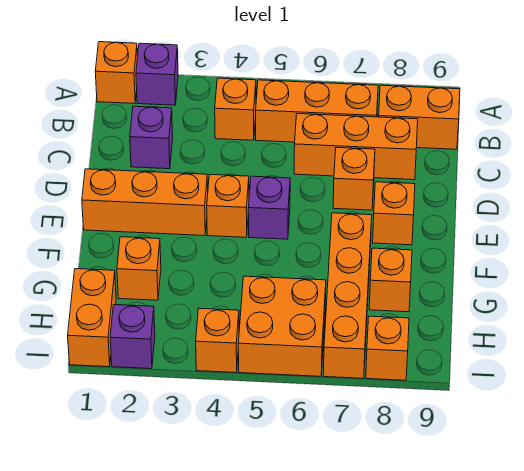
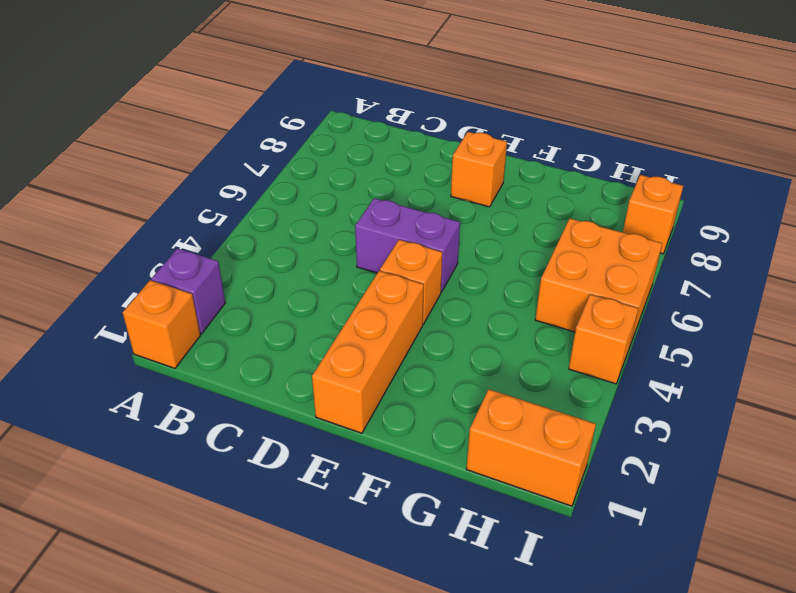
purple 1x2 brick [355,198,460,292] -> purple 1x1 brick [248,176,290,239]
none -> orange 1x1 brick [215,78,256,140]
none -> orange 1x3 brick [256,80,378,142]
none -> orange 1x2 brick [379,85,460,149]

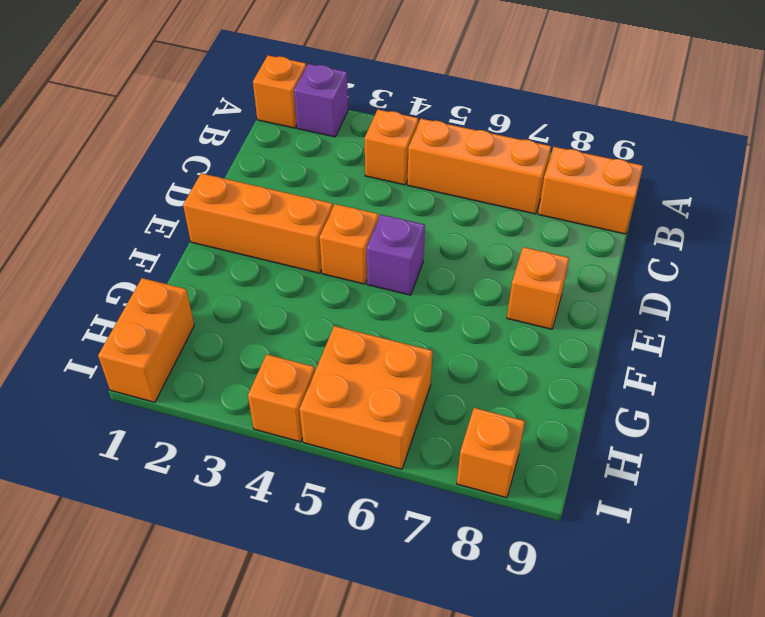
none -> purple 1x1 brick [130,106,173,169]
none -> orange 1x3 brick [294,114,418,180]
none -> orange 1x1 brick [333,147,375,210]

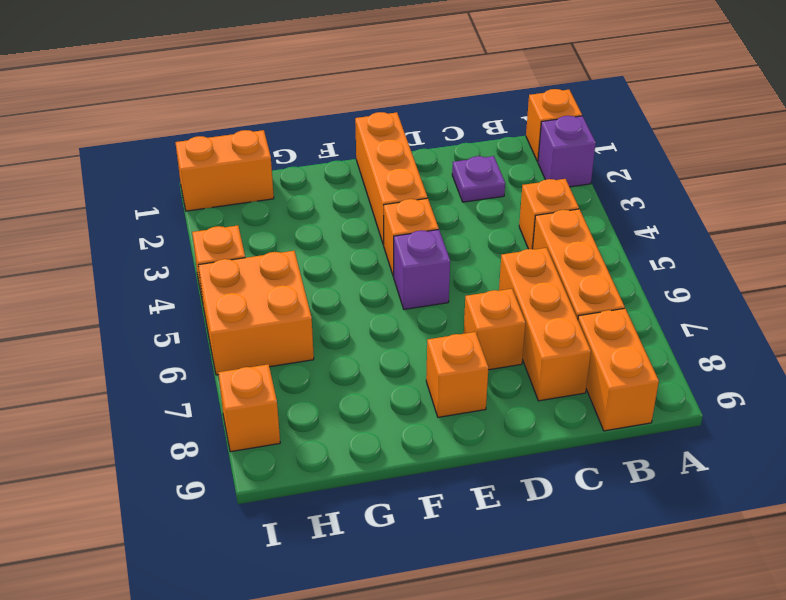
purple 1x1 plate [452,156,505,202] -> purple 1x1 brick [130,106,173,169]
none -> orange 1x4 brick [323,213,372,378]
none -> orange 1x1 brick [117,237,161,300]
none -> orange 1x1 brick [369,248,412,312]

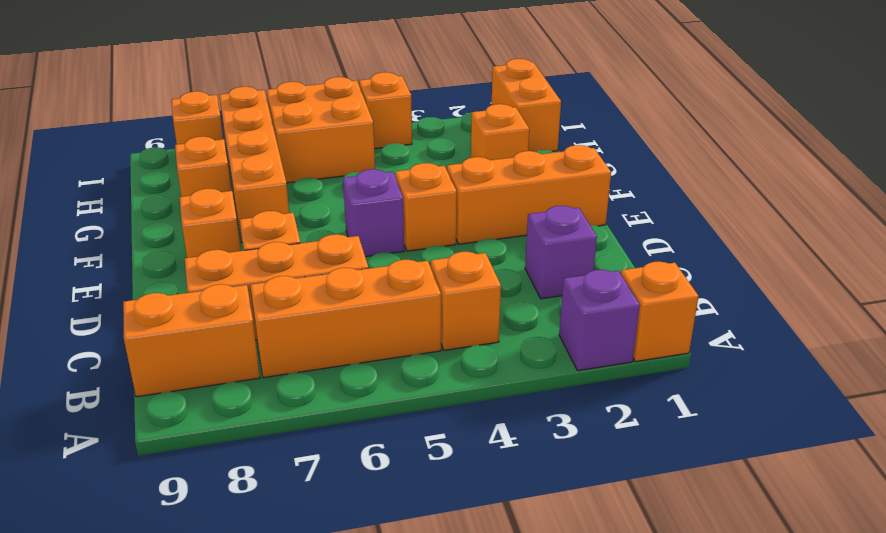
none -> purple 1x1 brick [110,305,155,369]

